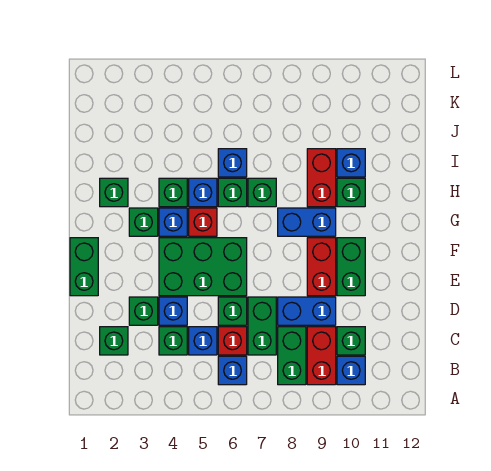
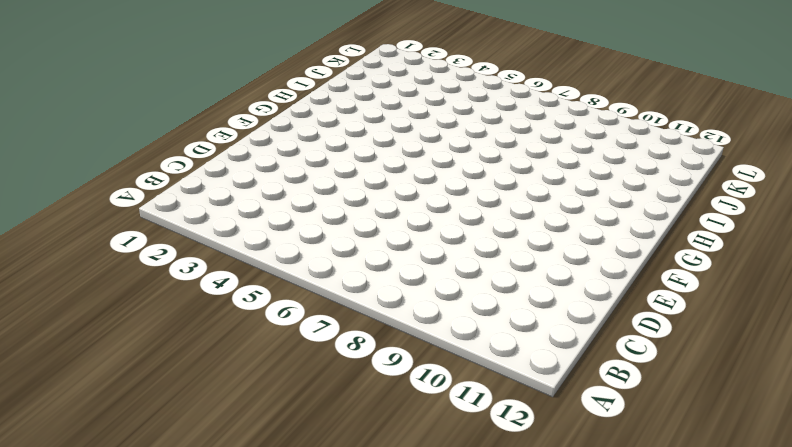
none -> blue 1x1 brick [218,356,247,385]
none -> green 1x2 brick [278,327,306,385]
none -> red 1x2 brick [307,327,336,385]
none -> blue 1x1 brick [337,356,365,385]

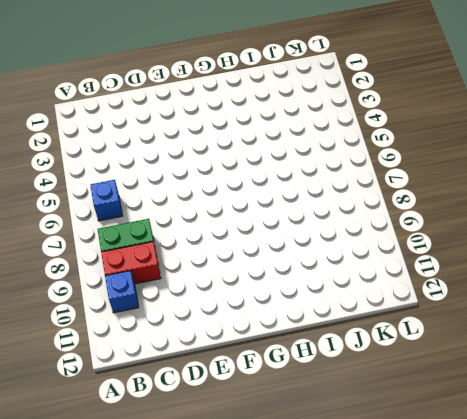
none -> green 1x1 brick [100,327,128,355]
none -> green 1x1 brick [159,327,187,355]
none -> blue 1x1 brick [189,327,217,355]
none -> red 1x1 brick [218,327,247,355]

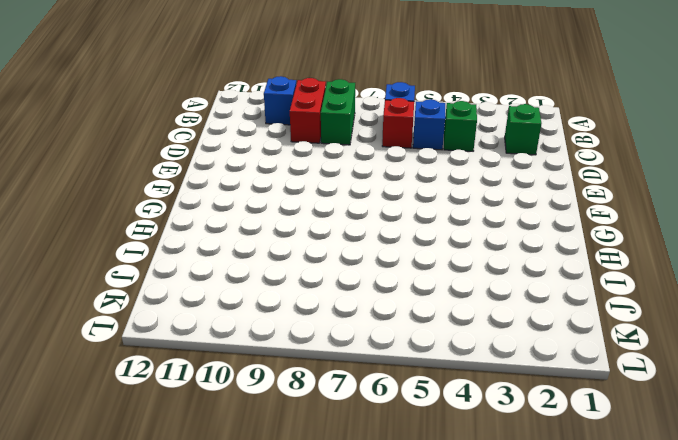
none -> green 1x2 brick [248,297,276,355]
none -> green 1x1 brick [337,327,365,355]
none -> green 1x1 brick [129,297,158,325]
none -> blue 1x1 brick [159,297,187,325]

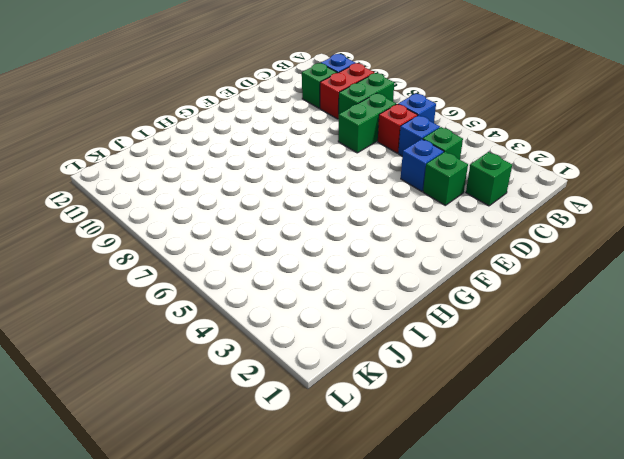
none -> green 1x1 brick [218,297,247,325]
none -> blue 1x2 brick [278,297,336,325]
none -> green 1x2 brick [70,238,98,296]
none -> green 2x3 brick [159,238,247,296]

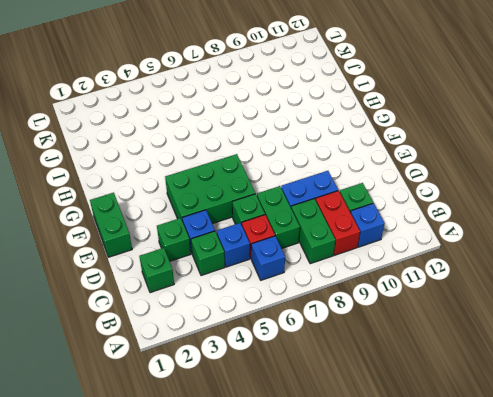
none -> red 1x2 brick [307,238,336,296]
none -> green 1x2 brick [337,238,365,296]
none -> green 1x1 brick [129,208,158,236]
none -> blue 1x1 brick [159,208,187,236]

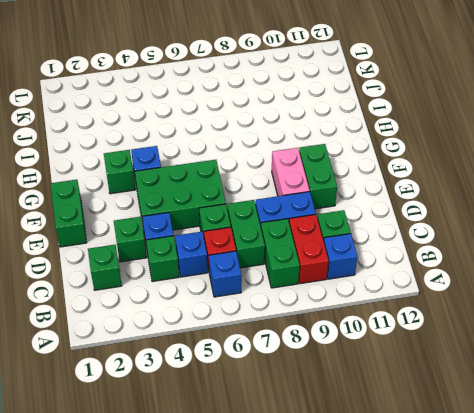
pink 1x2 brick [272,148,310,196] -> red 1x2 brick [307,238,336,296]
none -> red 1x1 brick [189,208,217,236]
none -> blue 1x2 brick [278,208,336,236]
none -> green 1x1 brick [100,178,128,207]
none -> green 1x1 brick [159,178,187,207]

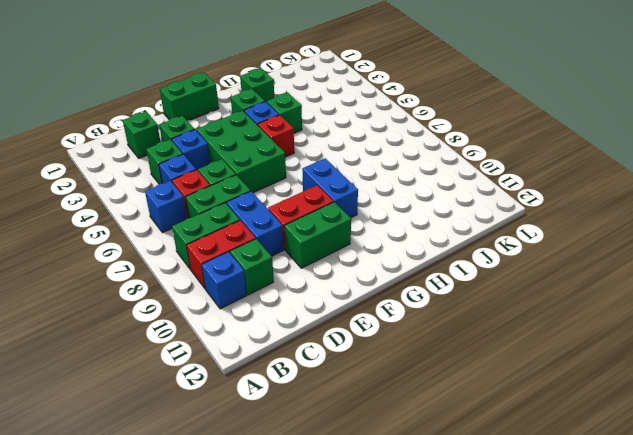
none -> blue 1x1 brick [189,178,217,207]
none -> green 1x1 brick [218,178,247,207]
none -> green 1x1 brick [248,178,276,207]
none -> red 1x2 brick [307,149,336,207]

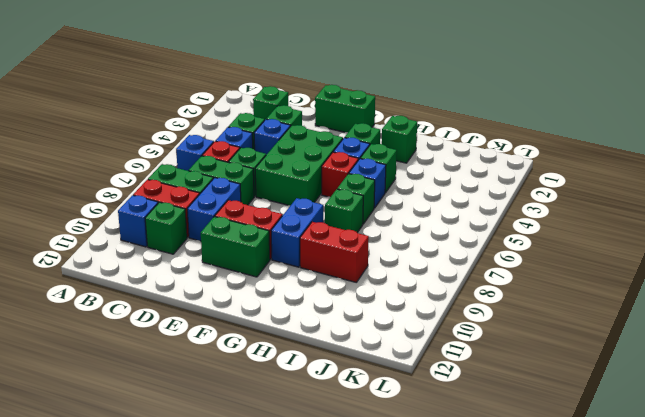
none -> green 1x1 brick [337,178,365,207]
none -> blue 1x1 brick [218,149,247,177]
none -> blue 1x1 brick [337,149,365,177]

